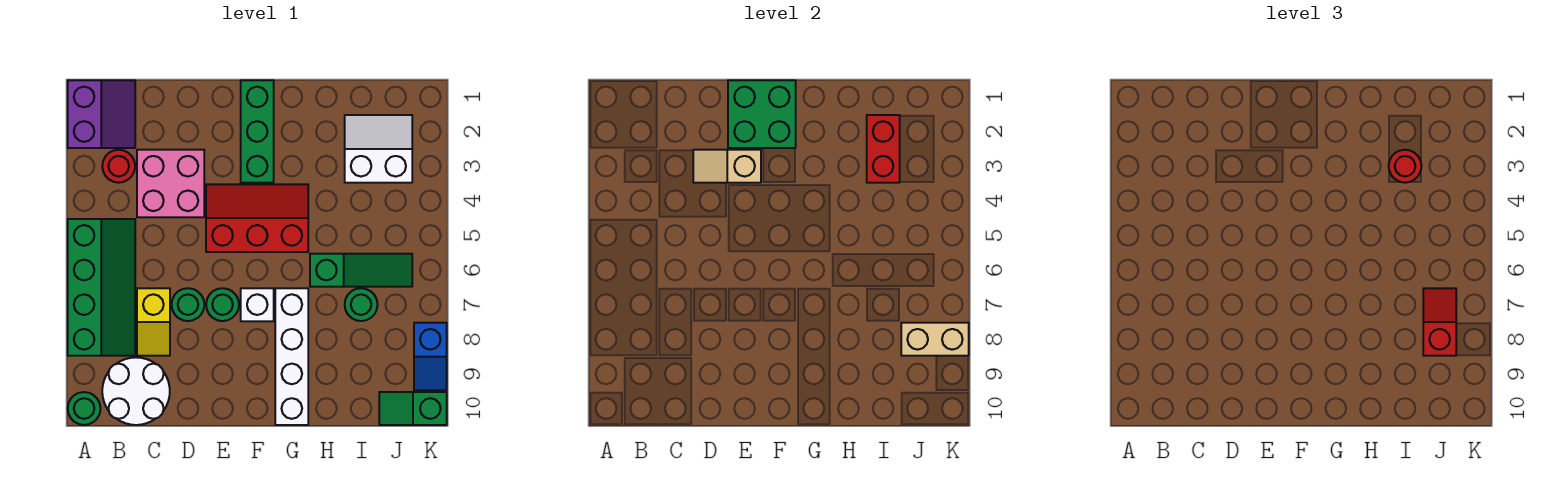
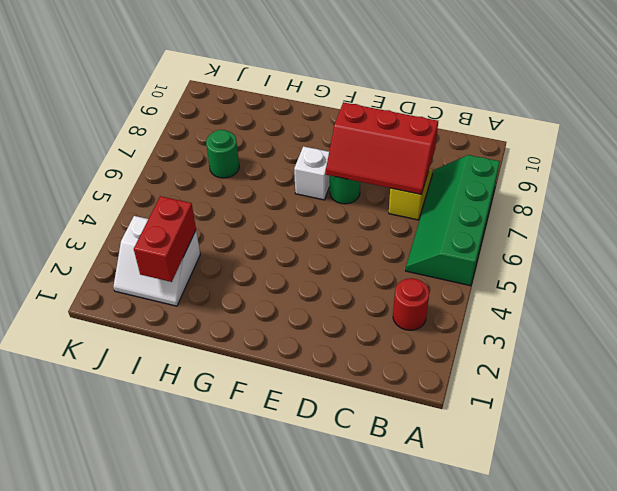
red 2x3 slope [326,102,438,194] -> red 2x3 slope moved to [206,184,308,252]
none -> purple 2x2 slope [68,80,135,148]
none -> green 1x1 round brick [68,392,101,425]
none -> white 2x2 round brick [102,357,170,425]

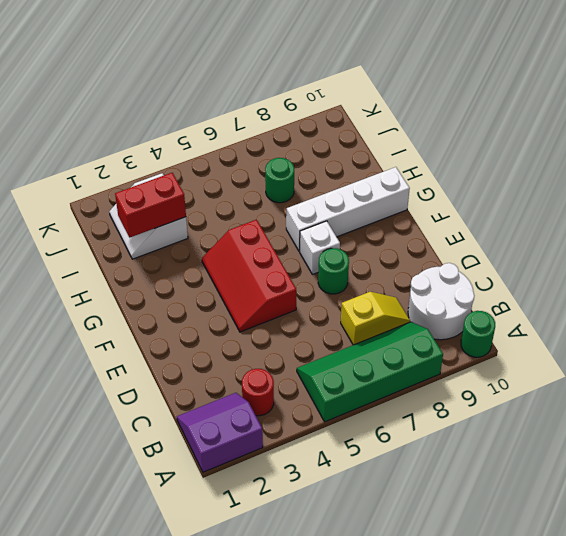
none -> pink 2x2 brick [137,150,204,217]
none -> green 1x1 round brick [172,288,204,321]
none -> green 1x3 brick [241,80,274,183]

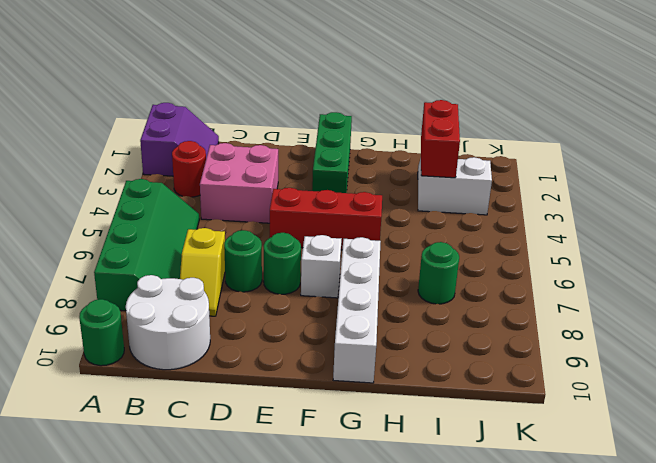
none -> green 1x3 slope [310,254,412,287]
none -> green 1x2 slope [379,392,447,425]
none -> blue 1x2 slope [414,323,447,390]

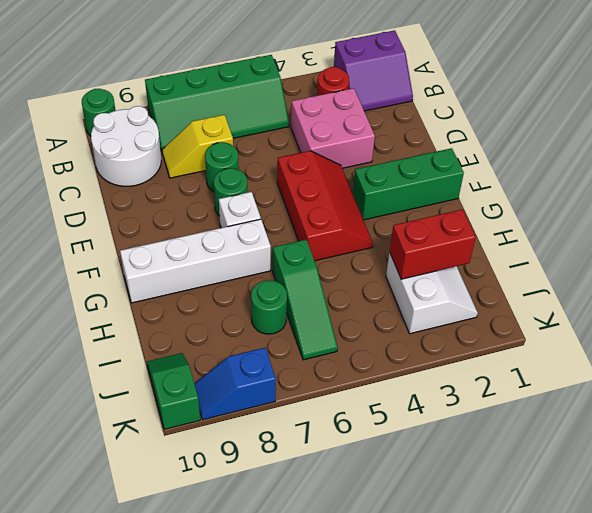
none -> tan 1x2 slope [693,150,761,183]
none -> green 2x2 brick [728,80,796,148]
none -> tan 1x2 brick [901,323,969,356]

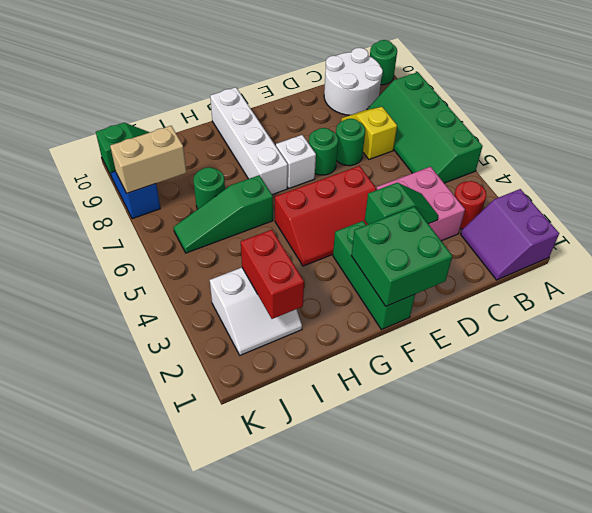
green 1x2 slope [365,183,438,224] -> tan 1x2 slope [693,150,761,183]
none -> red 1x1 round brick [1389,150,1422,183]
none -> red 1x2 slope [1423,288,1456,356]

